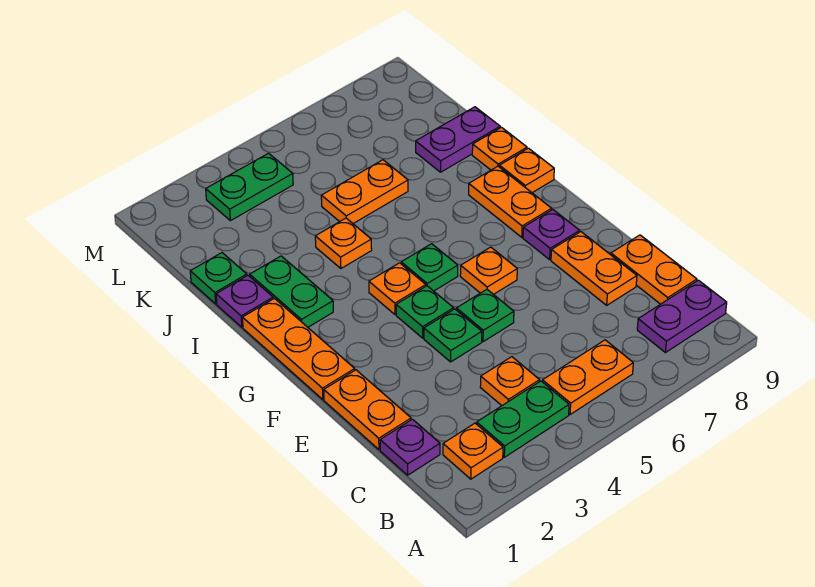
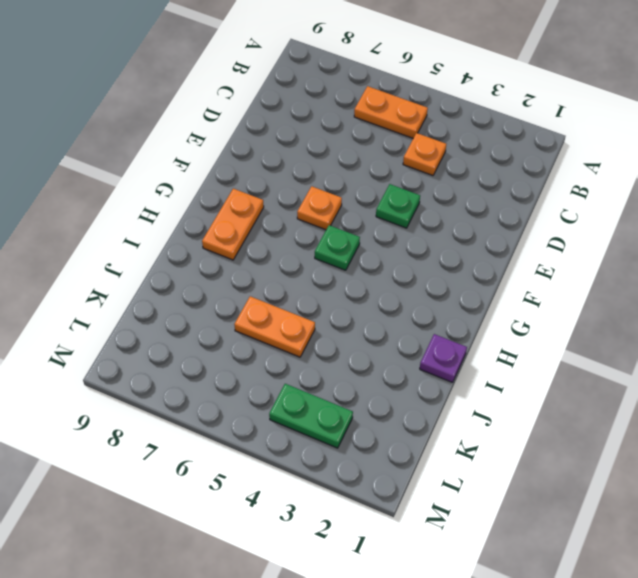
none -> orange 1x1 plate [443,423,503,479]
none -> green 1x2 plate [477,381,569,457]
none -> purple 1x2 plate [637,280,727,353]

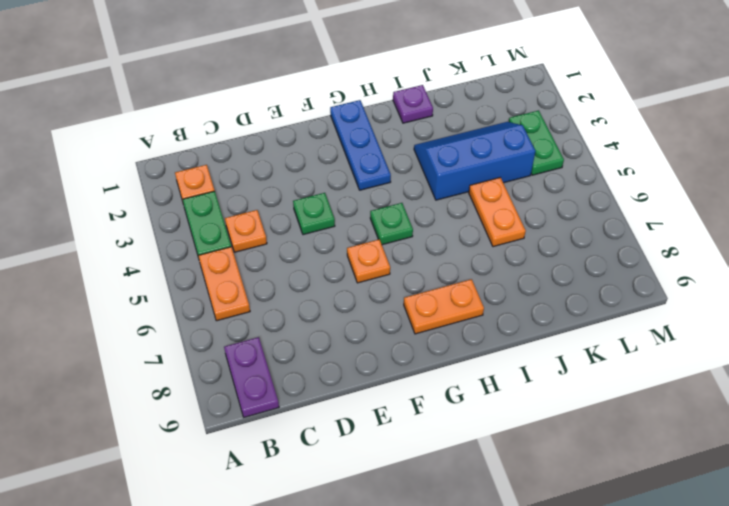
blue 1x3 plate [330,100,391,190] -> orange 1x3 plate [242,298,355,399]
blue 2x3 slope [414,122,535,200] -> orange 1x1 plate [315,218,372,268]
none -> purple 1x1 plate [380,419,440,475]
none -> orange 1x2 plate [611,235,697,304]
none -> orange 1x2 plate [324,370,411,449]

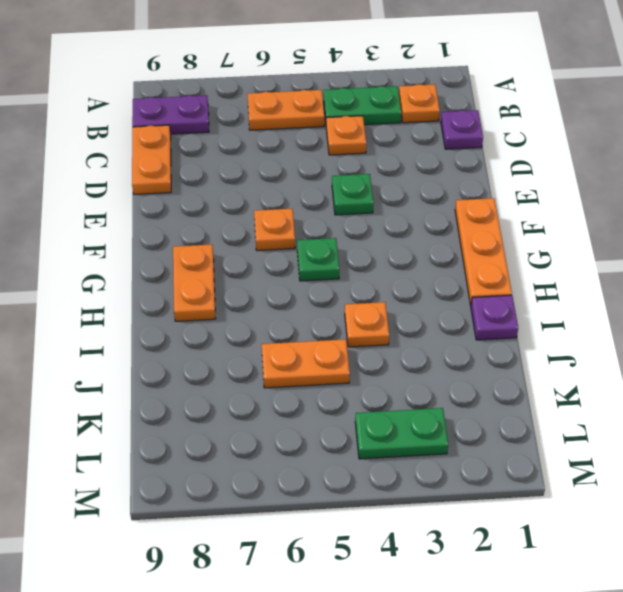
none -> orange 1x2 plate [324,370,411,449]
none -> orange 1x2 plate [551,232,637,305]
none -> green 1x1 plate [456,289,514,342]

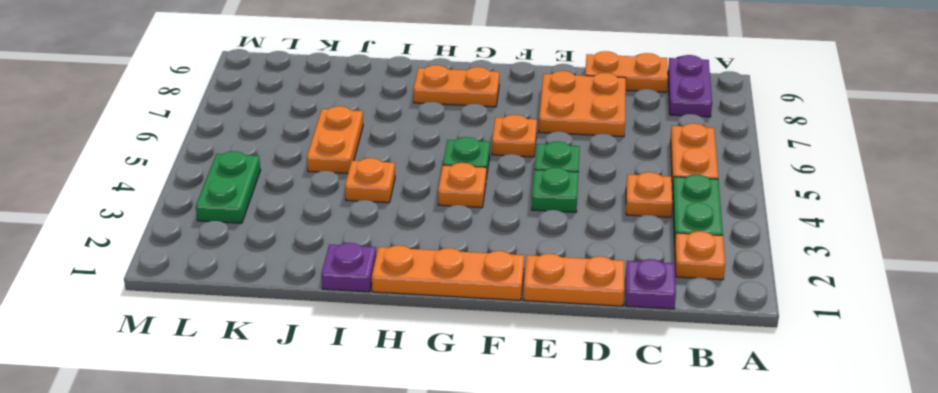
orange 2x2 plate [539,71,626,137] -> orange 1x2 plate [551,232,637,305]
none -> green 1x1 plate [396,286,454,338]
none -> purple 1x1 plate [523,210,580,260]
none -> green 1x2 plate [250,256,333,327]

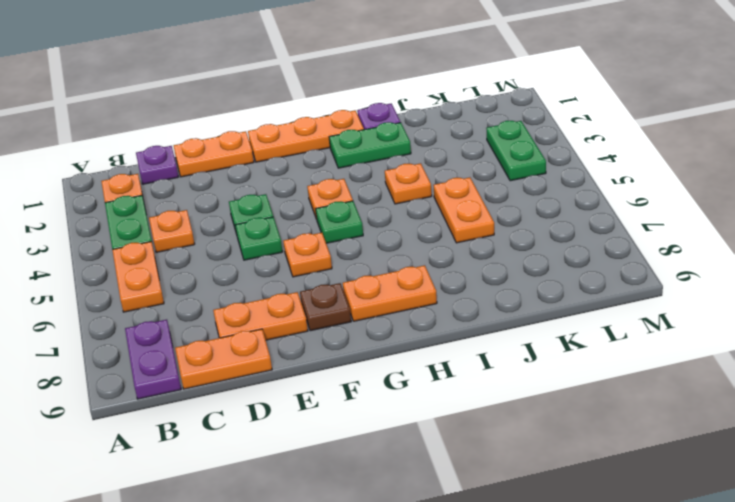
brown 1x1 plate [300,283,351,331] -> purple 1x1 plate [523,210,580,260]
none -> green 1x1 plate [396,286,454,338]
none -> orange 1x1 plate [499,148,554,193]
none -> orange 1x1 plate [472,127,527,170]

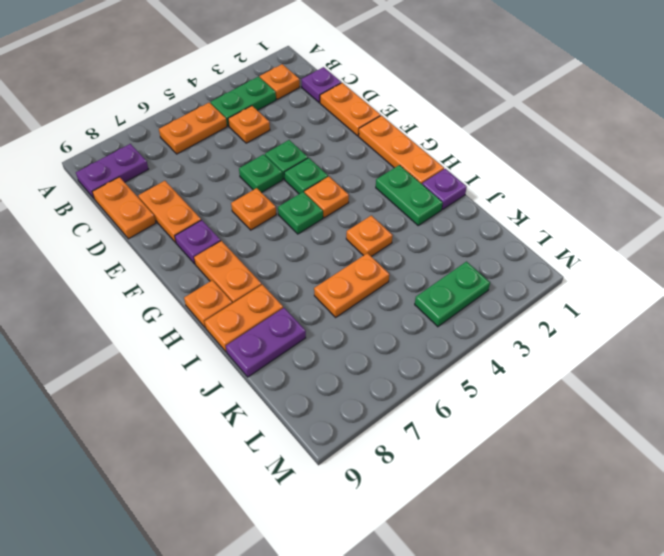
orange 1x2 plate [205,285,283,352] -> orange 1x1 plate [472,127,527,170]
none -> green 1x1 plate [190,253,247,304]

